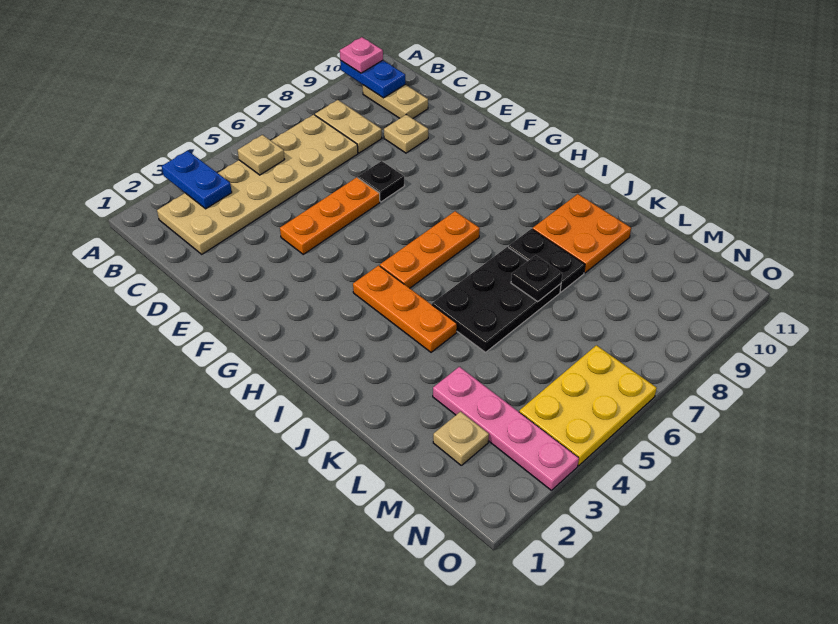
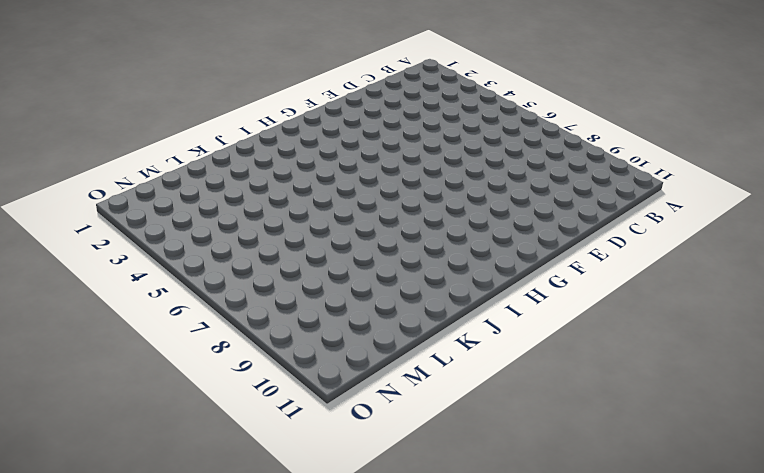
none -> tan 2x6 plate [157,115,358,254]
none -> tan 1x2 plate [315,100,382,153]
none -> tan 1x2 plate [363,85,428,119]

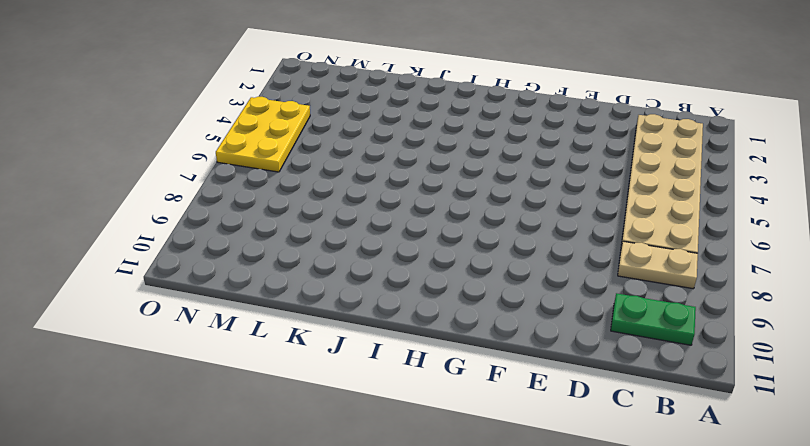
green 1x2 plate [611,293,696,345] -> tan 1x2 plate [363,85,428,119]
none -> tan 1x1 plate [384,115,428,153]
none -> orange 1x3 plate [280,177,380,254]
none -> black 1x1 plate [358,161,405,202]

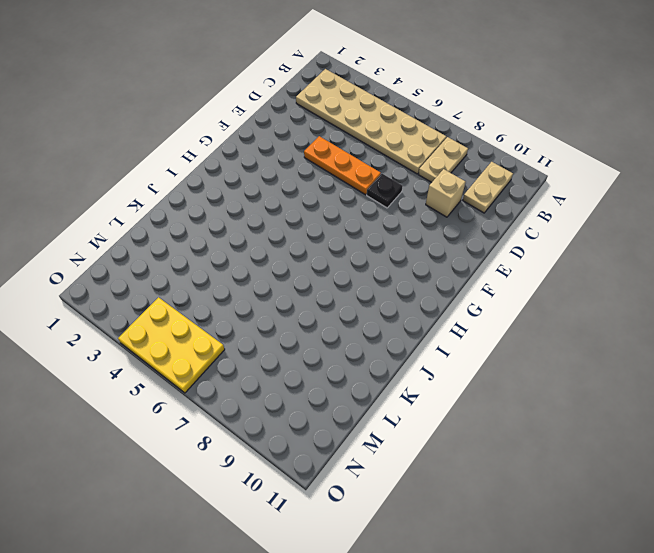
tan 1x1 brick [426,169,465,217] -> tan 1x1 plate [384,115,428,153]
none -> orange 1x3 plate [353,265,457,352]
none -> orange 1x3 plate [380,211,480,288]
none -> black 2x3 plate [432,247,561,352]

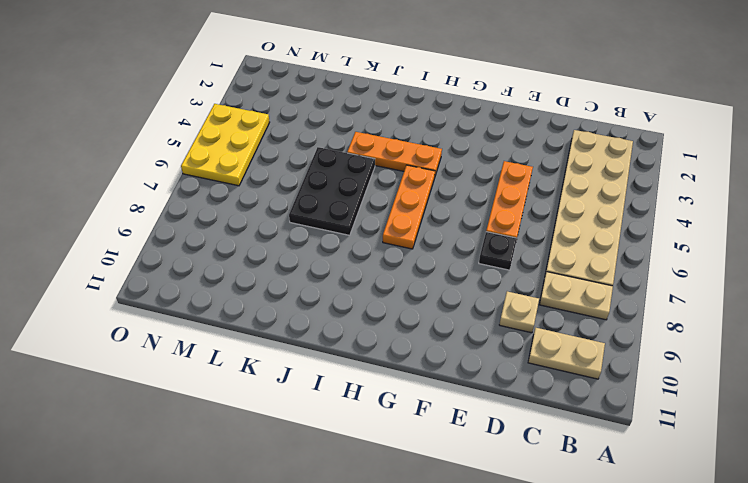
none -> black 1x2 plate [508,229,585,292]
none -> orange 2x2 plate [533,194,631,273]
none -> pink 1x4 plate [433,367,579,490]

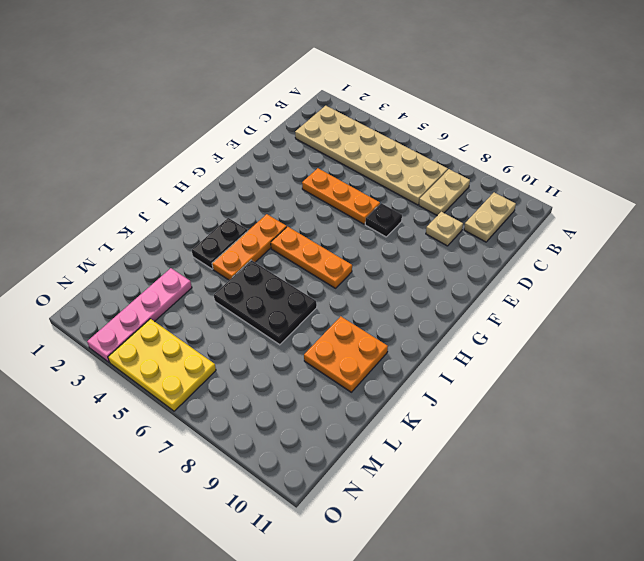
black 1x2 plate [192,218,248,269] -> black 1x2 plate moved to [508,229,585,292]
none -> tan 1x1 plate [433,412,489,465]
none -> blue 1x2 plate [162,151,232,209]
none -> blue 1x2 plate [340,60,405,98]

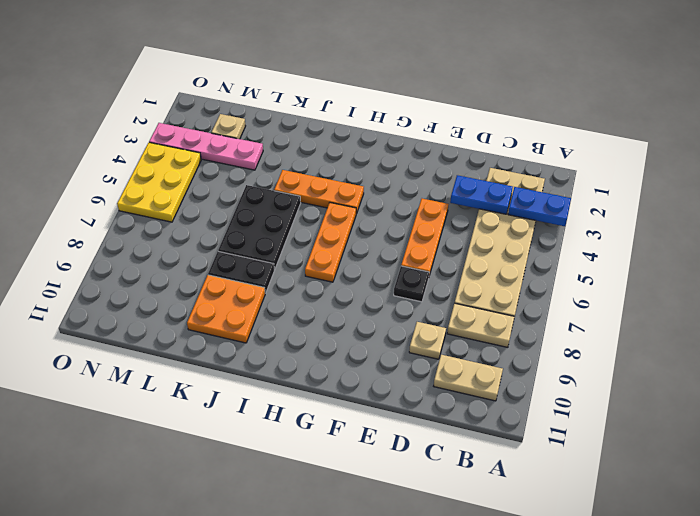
blue 1x2 plate [450,175,513,214] -> blue 1x2 plate moved to [340,60,405,98]
none -> tan 1x1 plate [238,135,285,175]
none -> black 1x1 plate [511,255,562,301]
none -> pink 1x1 plate [340,37,383,73]

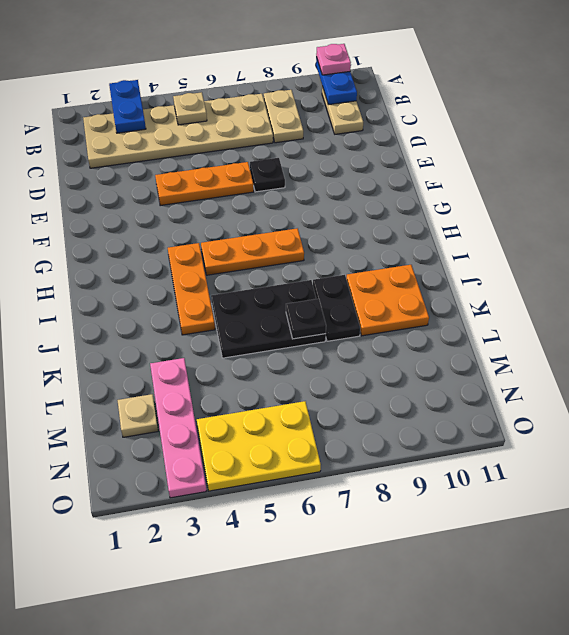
none -> tan 1x1 plate [384,115,428,153]

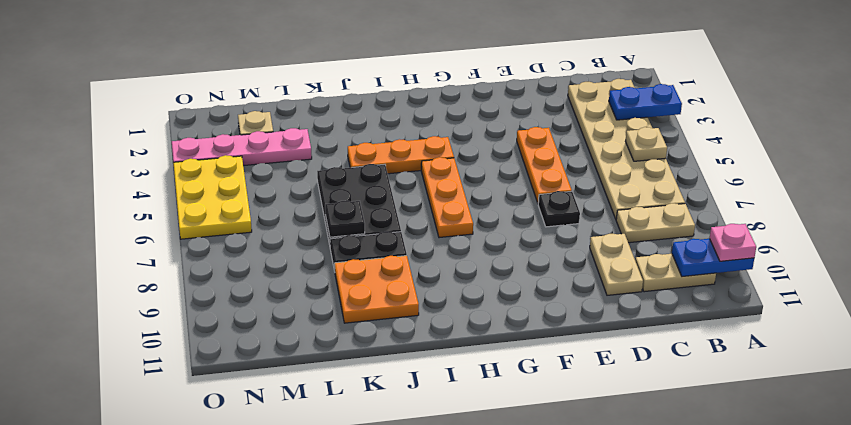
tan 1x2 plate [590,234,643,295] -> tan 1x1 plate [384,115,428,153]

